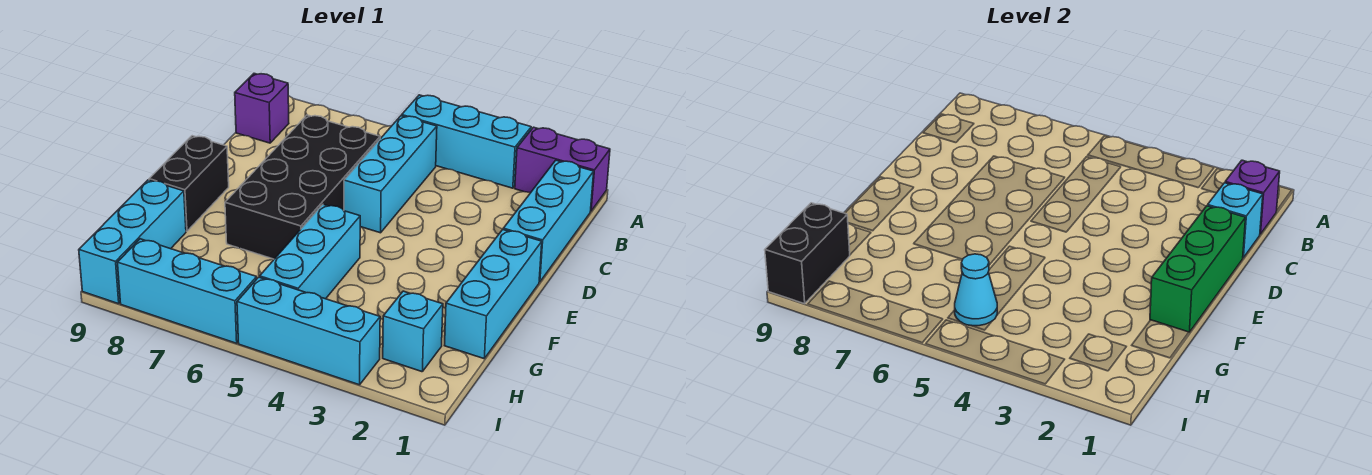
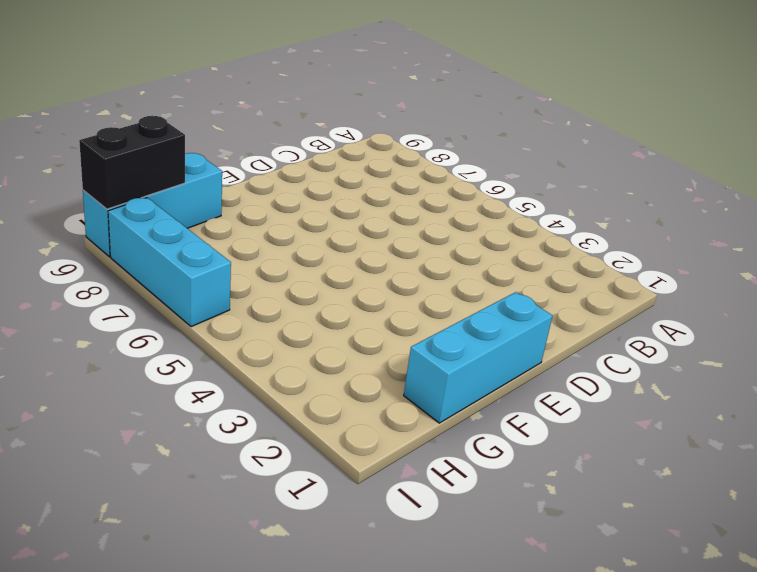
none -> purple 1x2 brick [515,127,610,211]
none -> cyan 1x3 brick [402,95,531,188]
none -> cyan 1x3 brick [503,160,594,282]

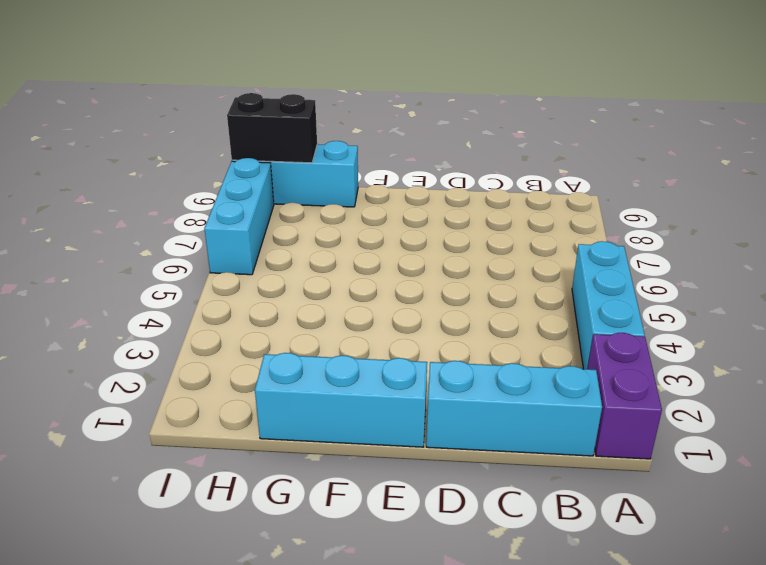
none -> cyan 1x3 brick [344,116,437,233]
none -> purple 1x1 brick [235,74,289,143]
none -> black 2x4 brick [225,115,380,259]

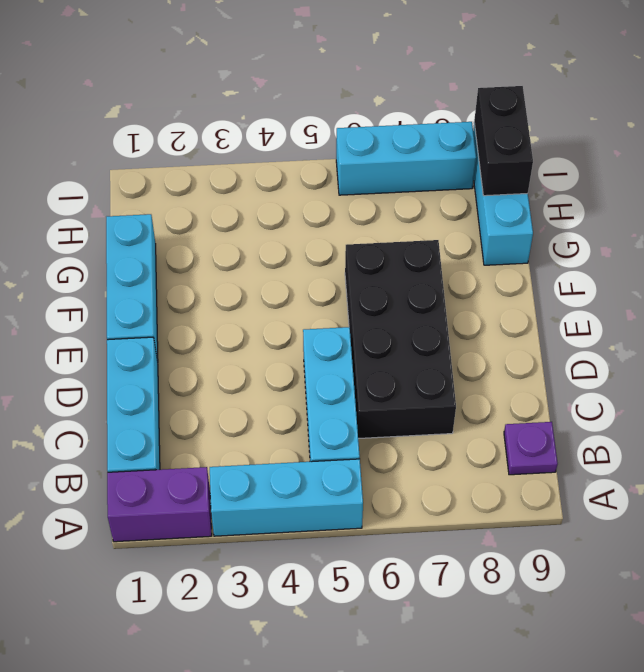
purple 1x1 plate [504,422,558,475] -> purple 1x1 brick [235,74,289,143]
none -> black 1x2 brick [149,136,229,231]
none -> cyan 1x3 brick [260,204,360,299]
none -> cyan 1x1 brick [383,291,443,372]

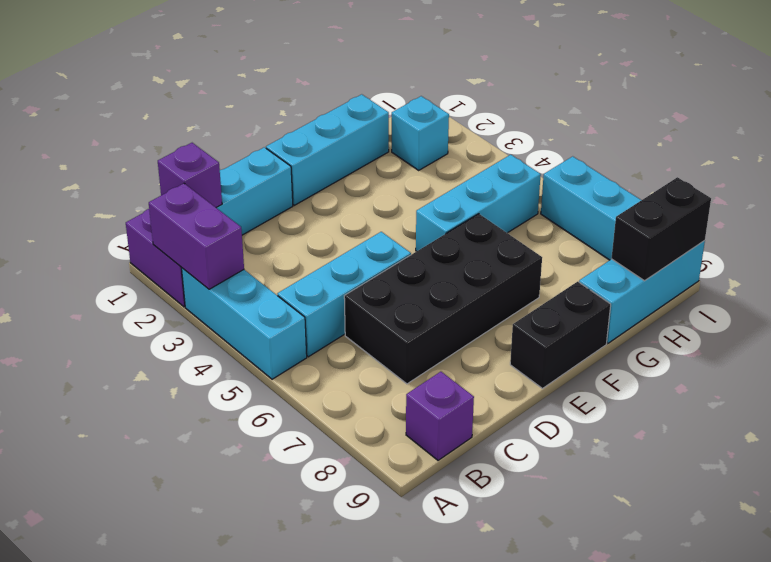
purple 1x2 brick [149,183,244,289] -> none
none -> cyan 1x3 brick [237,277,380,385]
none -> cyan 1x1 brick [1208,183,1263,258]
none -> green 1x3 brick [1150,206,1246,332]

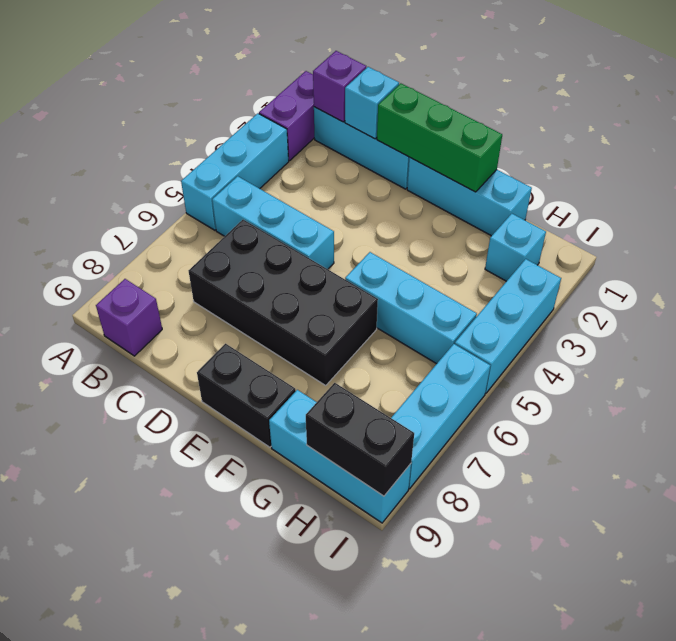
none -> cyan 1x1 cone [955,254,997,326]

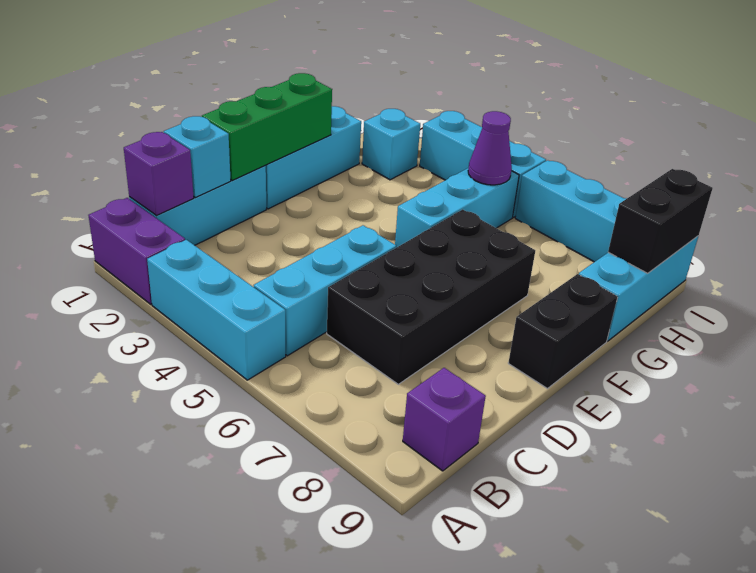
purple 1x1 cone [468,111,512,185] -> cyan 1x1 cone [955,254,997,326]

